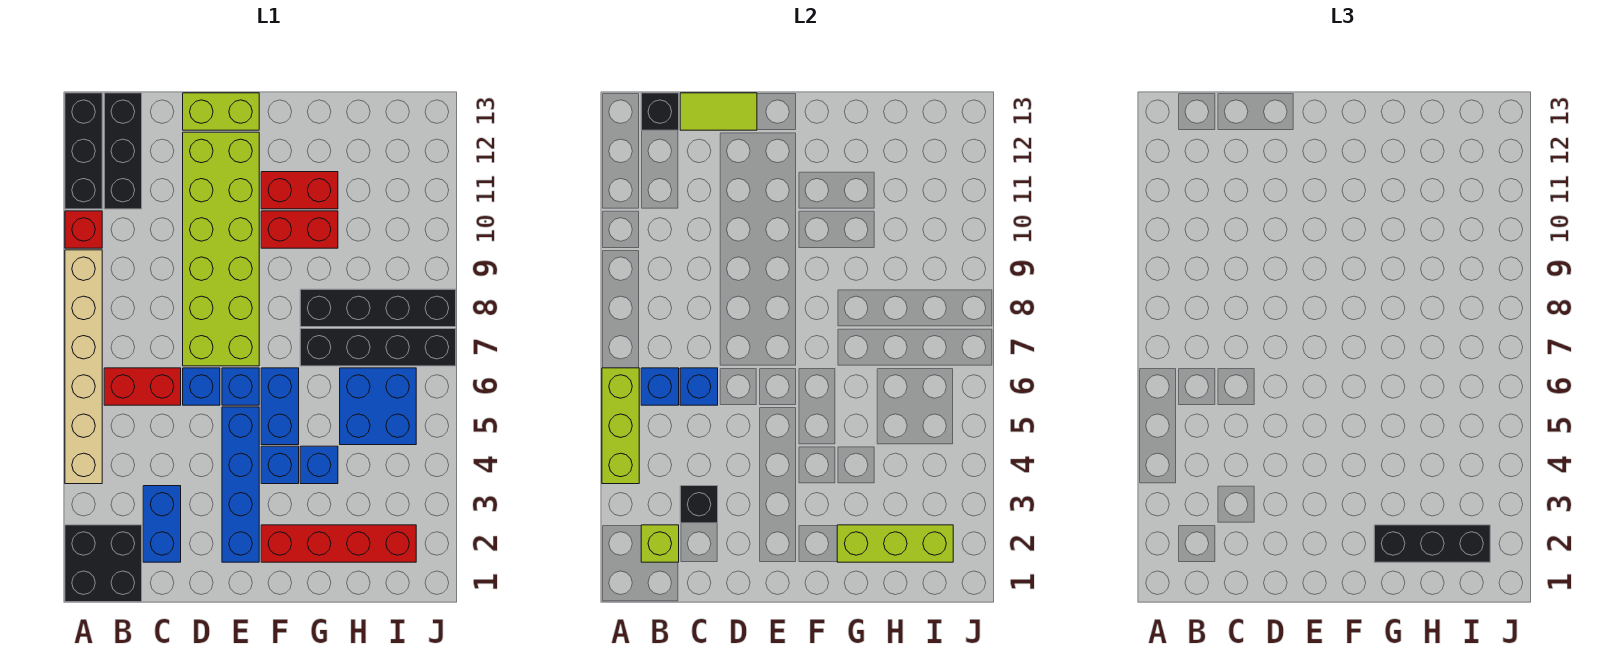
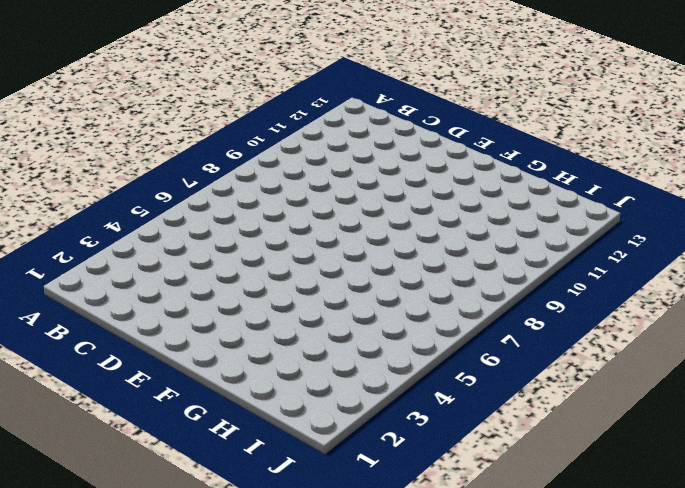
none -> black 2x2 brick [65,525,142,602]
none -> tan 1x6 brick [65,250,102,484]
none -> red 1x1 brick [65,211,102,248]
none -> black 1x3 brick [65,93,102,209]

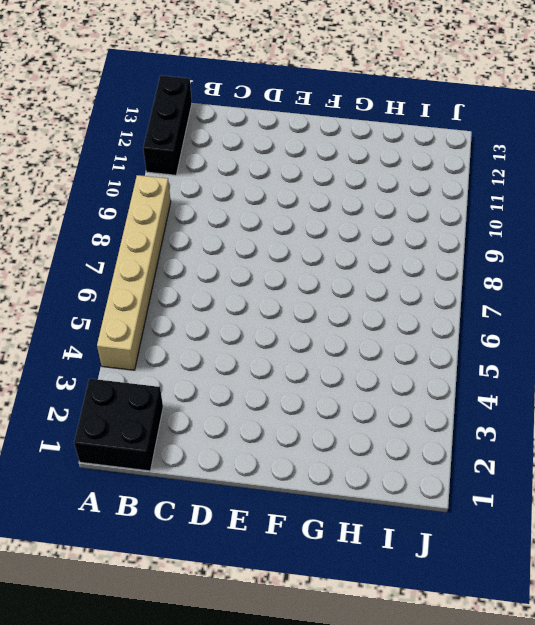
none -> red 1x1 brick [65,211,102,248]
none -> red 1x2 brick [104,368,181,405]
none -> black 1x3 brick [104,93,142,209]
none -> blue 1x2 brick [143,486,181,562]

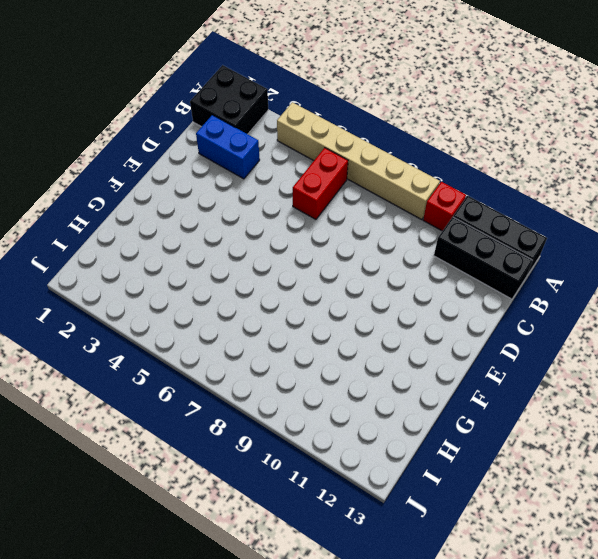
none -> blue 1x1 brick [183,368,220,405]
none -> lime 2x6 brick [183,132,259,366]
none -> lime 1x2 brick [183,93,259,130]
none -> blue 1x4 brick [222,407,259,562]

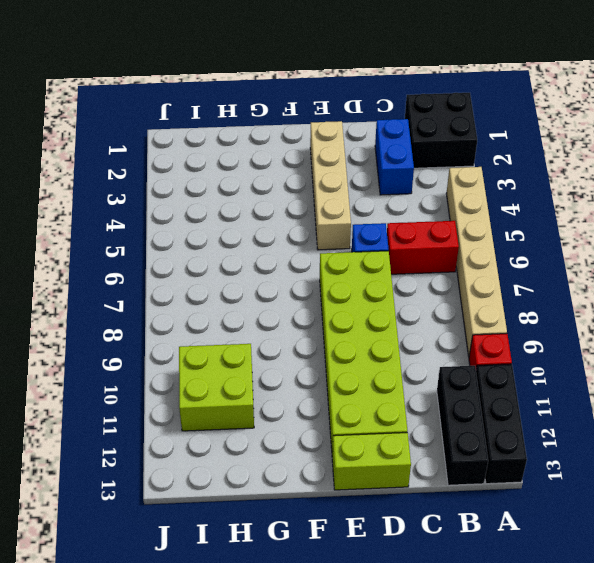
tan 1x4 brick [310,121,351,250] -> blue 1x4 brick [222,407,259,562]
lime 2x2 brick [179,344,254,431] -> none
none -> blue 1x1 brick [222,368,259,405]
none -> red 1x4 brick [261,525,416,562]
none -> blue 1x1 brick [261,446,299,484]
none -> blue 1x2 brick [261,368,299,445]

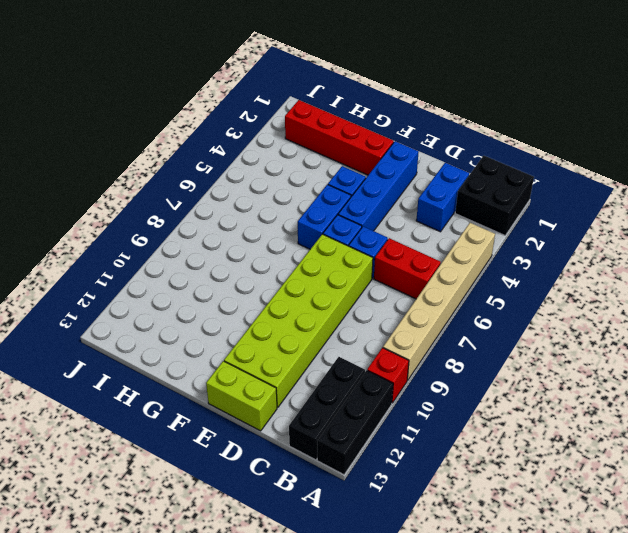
none -> red 1x2 brick [261,211,338,248]
none -> red 1x2 brick [261,172,338,209]
none -> blue 1x1 brick [300,446,338,484]
none -> black 1x4 brick [300,329,456,366]

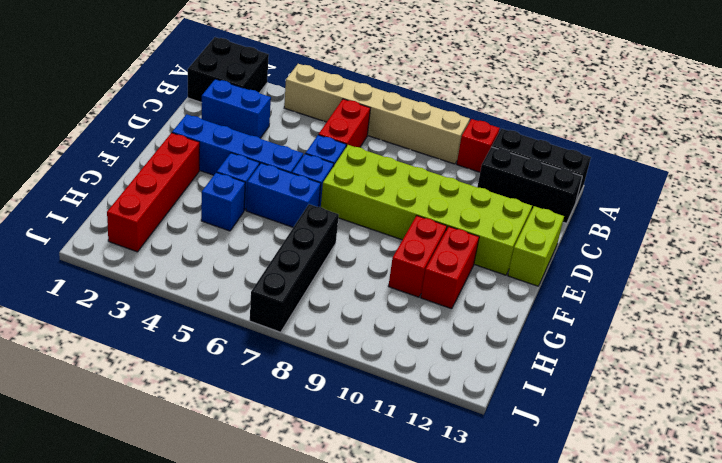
none -> black 1x4 brick [300,289,456,327]
none -> blue 2x2 brick [340,368,416,445]
none -> lime 1x3 brick [602,368,639,484]
none -> lime 1x1 brick [641,525,679,562]

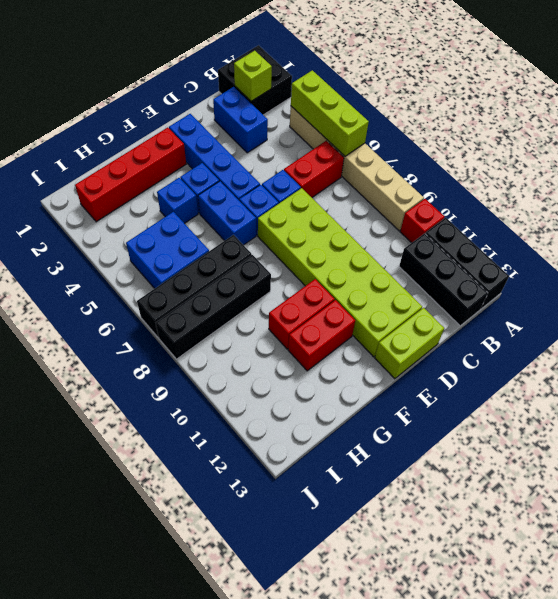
none -> blue 1x1 brick [641,368,679,405]
none -> black 1x1 brick [641,93,679,130]
none -> black 1x1 brick [680,486,718,523]
none -> blue 1x1 brick [680,368,718,405]

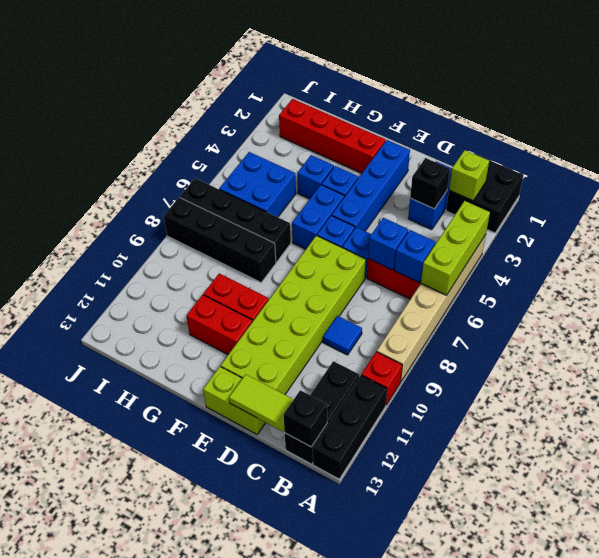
blue 1x1 tile [323,316,362,355] -> none
none -> lime 1x3 brick [837,525,953,562]
none -> black 1x3 brick [1374,525,1490,562]

